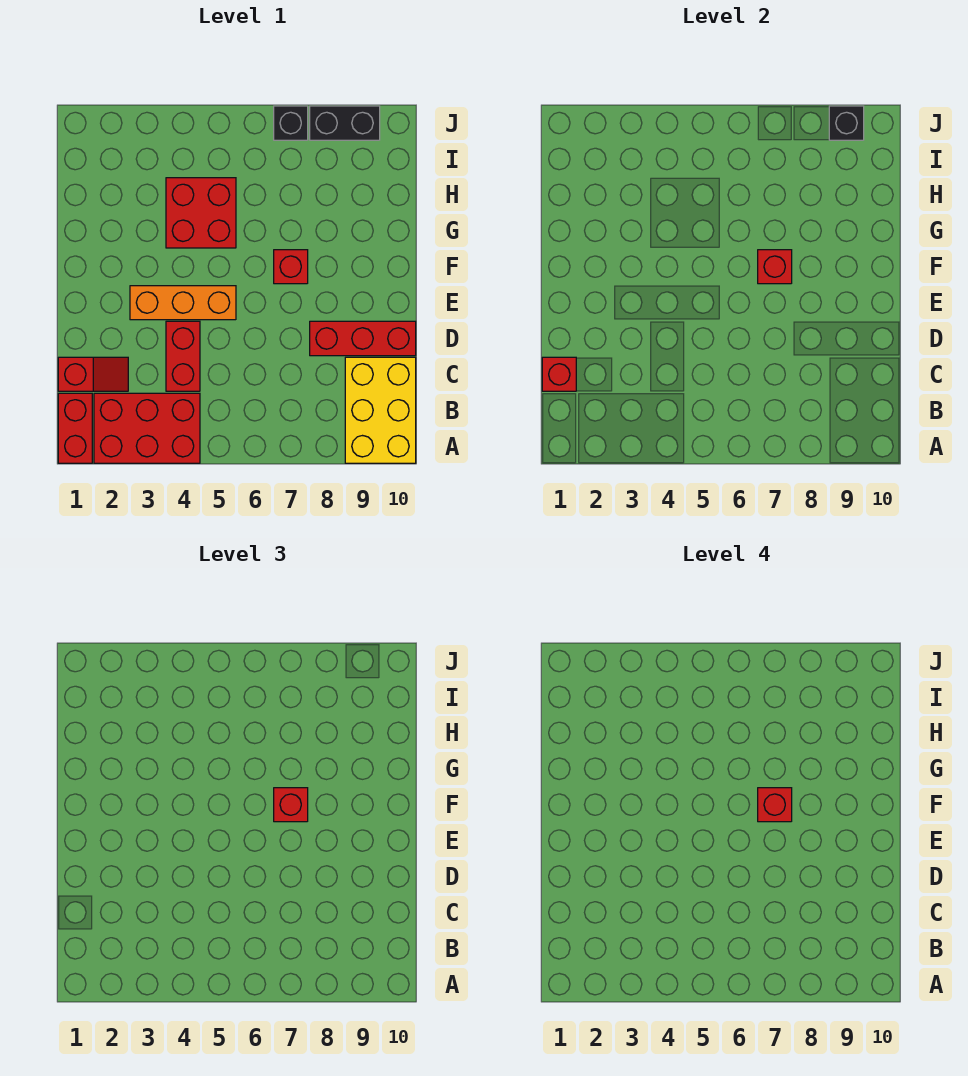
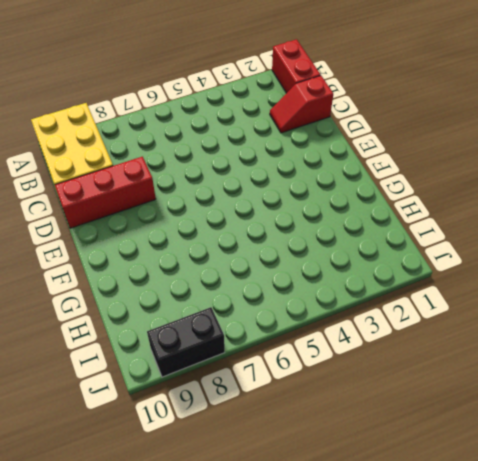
none -> red 2x3 brick [94,393,200,463]
none -> red 1x2 brick [166,321,200,391]
none -> orange 1x3 brick [130,286,236,320]

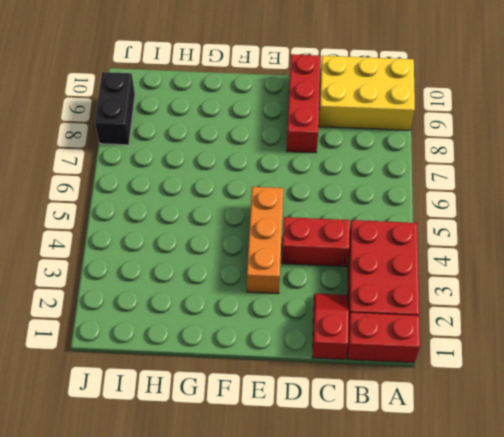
none -> red 1x1 brick [274,250,308,284]
none -> red 2x2 brick [166,178,236,248]
none -> black 1x1 brick [274,106,308,140]

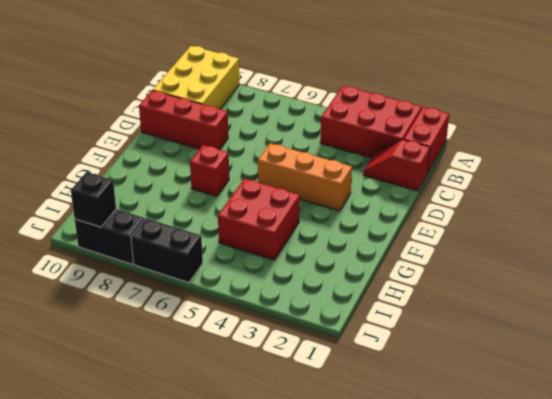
black 1x2 brick [131,218,203,283] -> black 1x1 brick [274,106,308,140]
none -> red 1x2 brick [166,321,200,391]
none -> red 1x1 brick [542,357,576,391]
none -> red 1x1 brick [758,250,792,284]

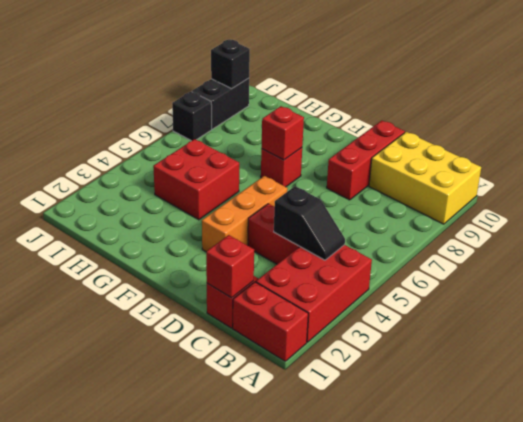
black 1x2 slope [274,186,345,260] -> none
none -> red 1x1 brick [274,788,308,822]
none -> red 1x1 brick [758,788,792,822]

